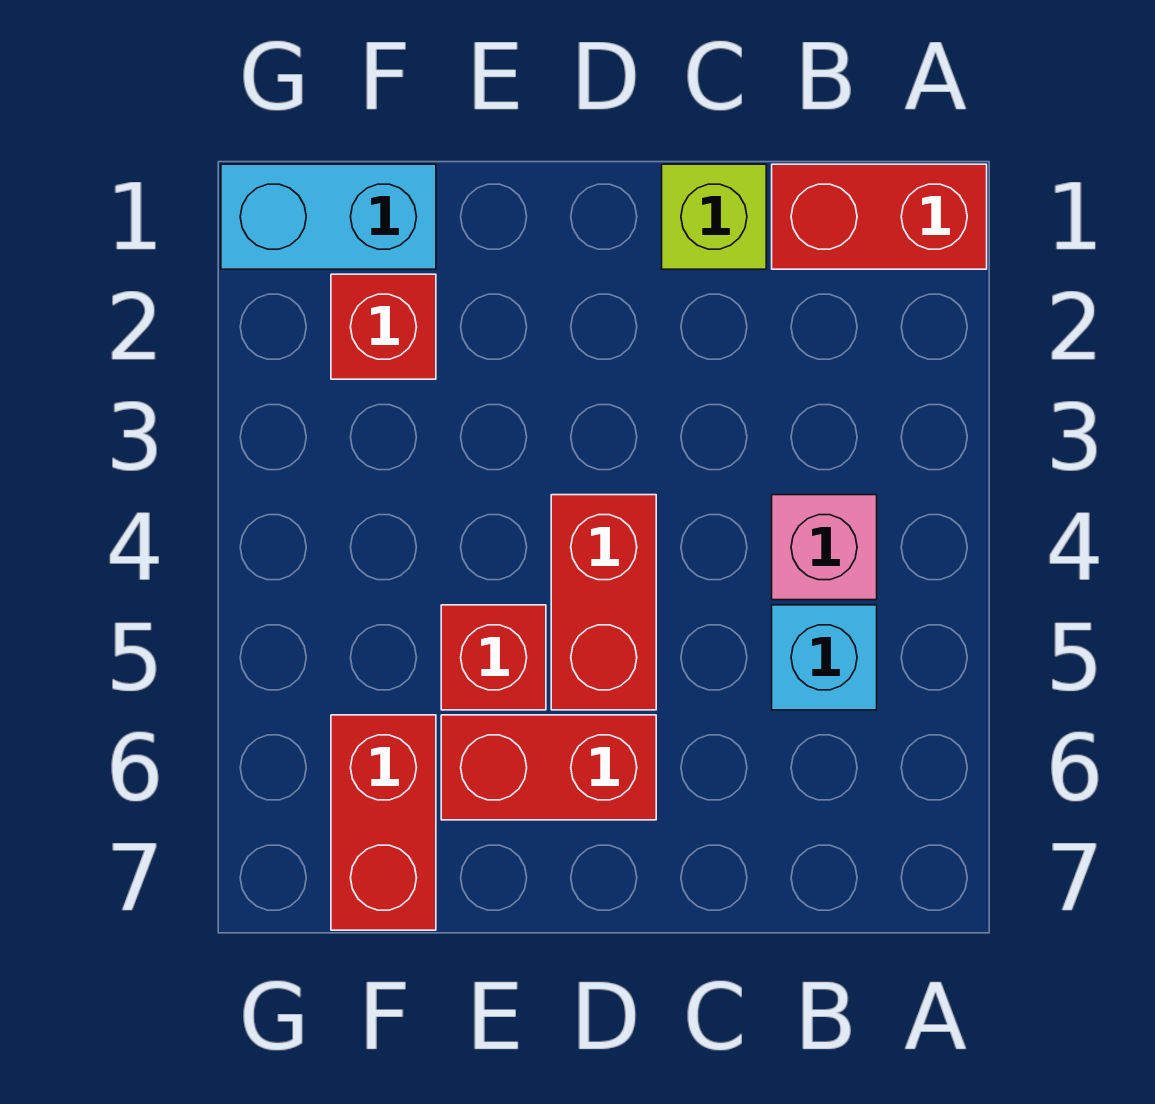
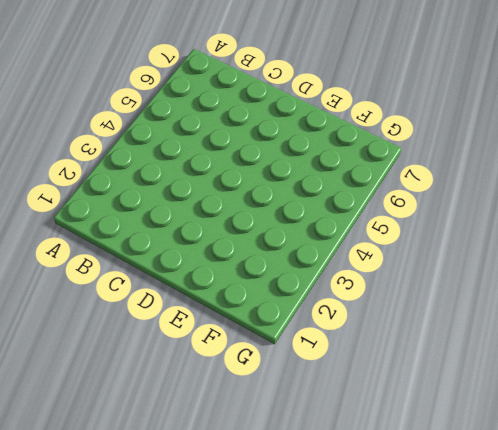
none -> red 1x2 brick [772,164,987,269]
none -> pink 1x1 brick [772,495,877,600]

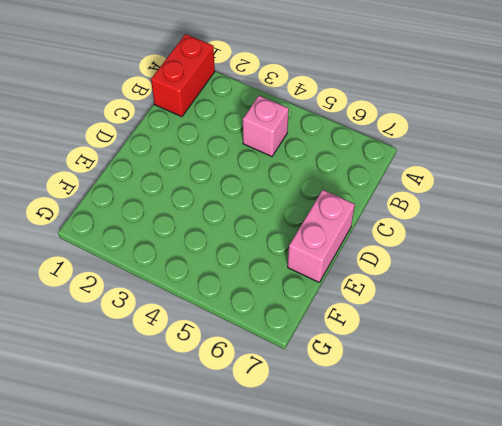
pink 1x2 brick [288,190,355,282] -> none
none -> cyan 1x1 brick [772,605,877,710]
none -> lime 1x1 brick [662,164,766,269]

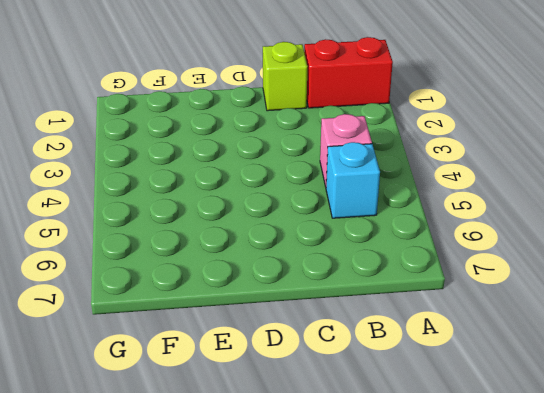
none -> red 1x2 brick [551,495,656,710]
none -> red 1x2 brick [441,715,656,820]

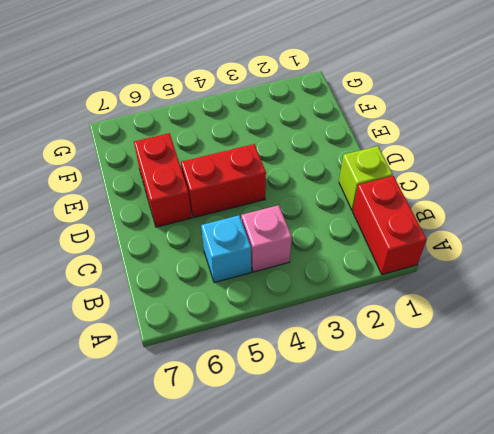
none -> red 1x1 brick [441,605,546,710]
none -> cyan 1x2 brick [221,164,436,269]

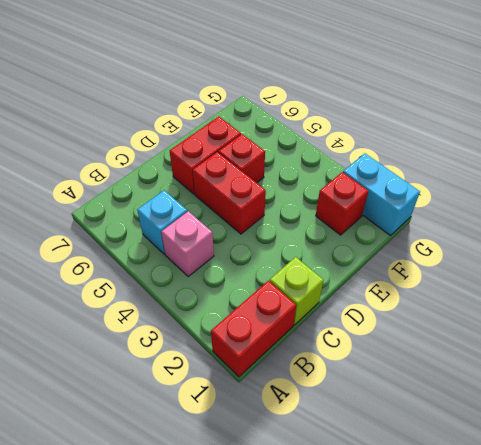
cyan 1x2 brick [343,153,420,236] -> cyan 1x2 brick turned to [221,164,436,269]
none -> red 1x2 brick [331,715,436,930]

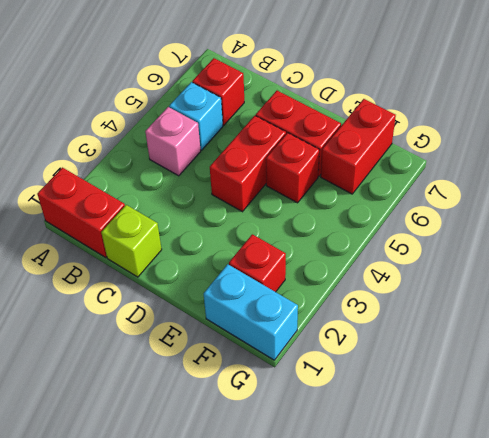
red 1x1 brick [192,58,244,125] -> none

